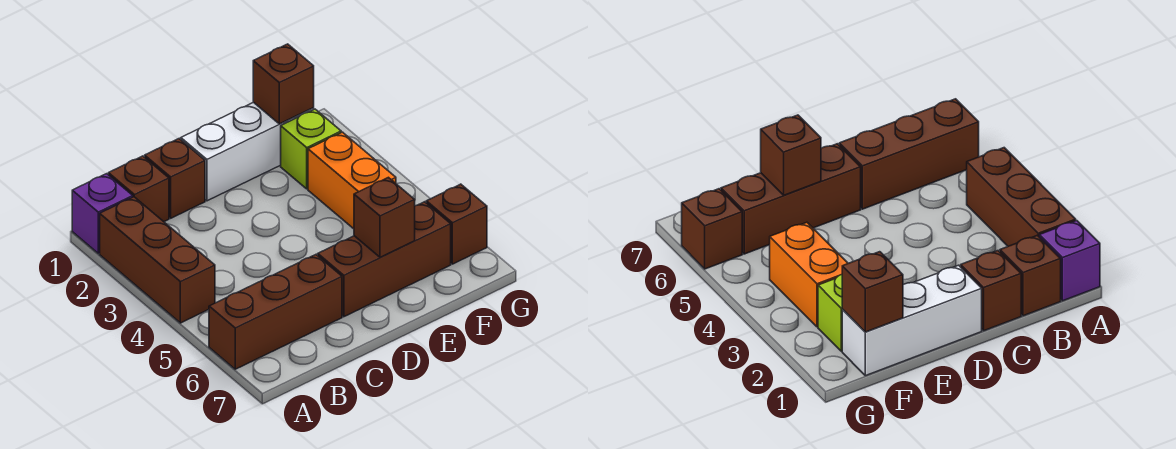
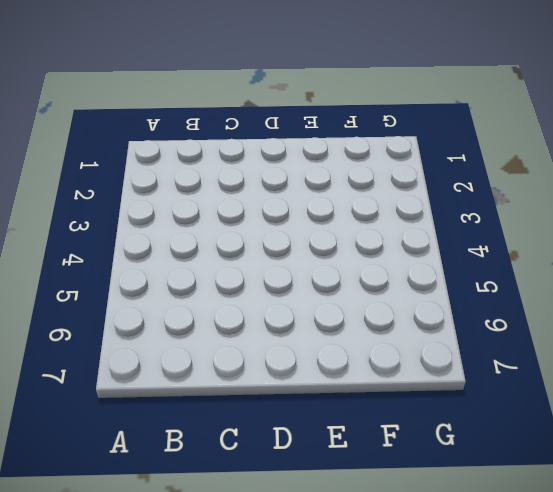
none -> purple 1x1 brick [72,174,133,253]
none -> brown 1x3 brick [100,197,215,323]
none -> brown 1x3 brick [209,255,342,369]

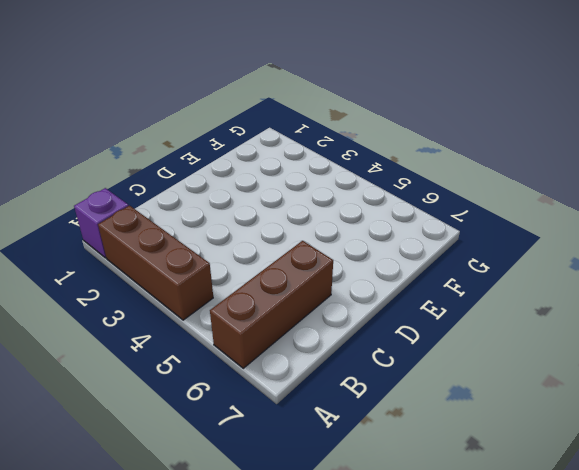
none -> brown 1x1 brick [108,156,169,222]
none -> brown 1x1 brick [145,139,205,218]
none -> white 1x3 brick [181,102,314,201]

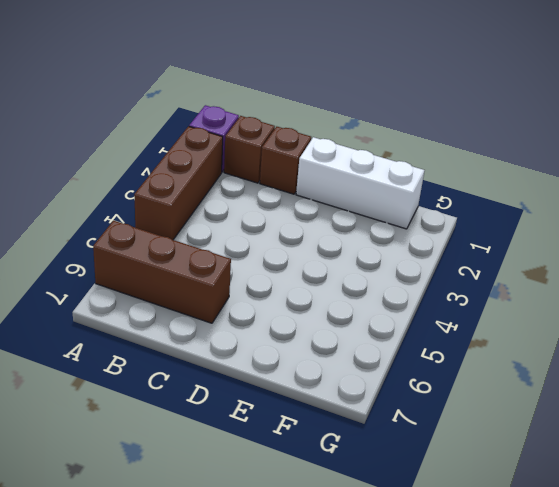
none -> brown 1x3 brick [318,202,451,317]
none -> lime 1x1 brick [281,109,341,189]
none -> orange 1x2 brick [308,132,396,229]

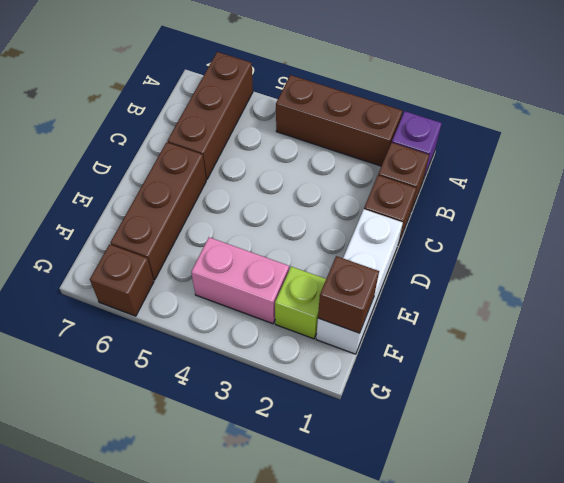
pink 1x2 brick [191,237,289,324] -> orange 1x2 brick [308,132,396,229]
none -> brown 1x1 brick [354,177,415,258]

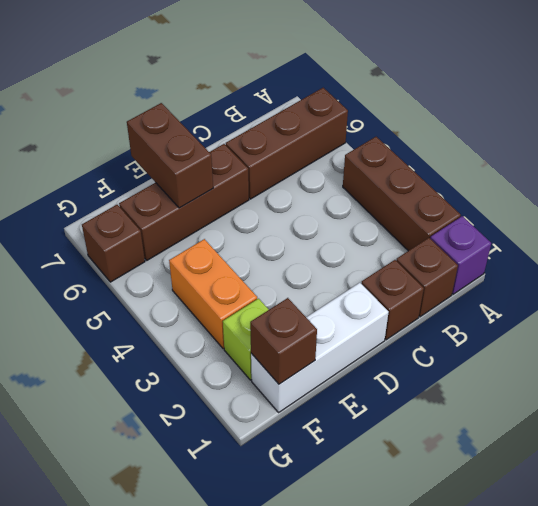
brown 1x2 brick [127,103,213,208] -> brown 1x1 brick [354,177,415,258]

